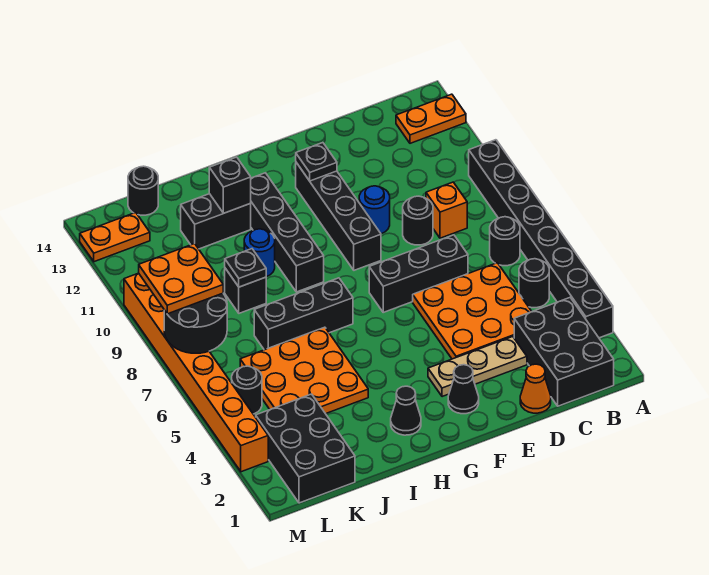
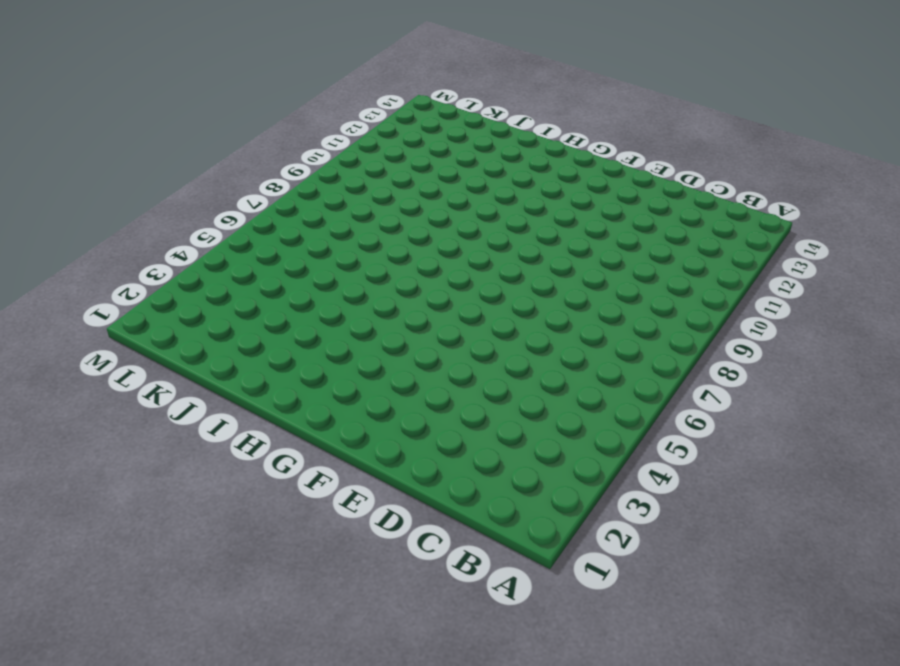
none -> black 1x8 brick [469,140,613,338]
none -> orange 1x2 plate [396,94,466,143]
none -> black 2x3 brick [514,298,614,406]
none -> black 1x1 round brick [519,259,549,308]

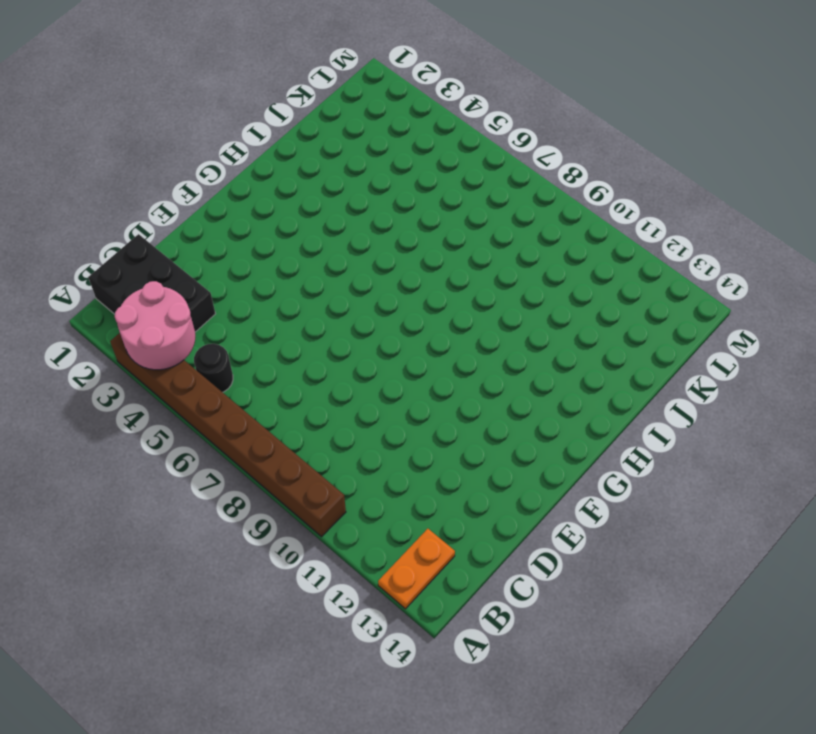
brown 1x8 brick [110,333,346,537] -> black 1x8 brick [469,140,613,338]
pink 2x2 round brick [115,281,195,370] -> none
none -> black 1x1 round brick [490,217,520,266]
none -> orange 3x3 plate [413,263,532,359]
none -> orange 1x1 brick [426,182,467,238]
none -> orange 1x1 cone [520,364,551,413]

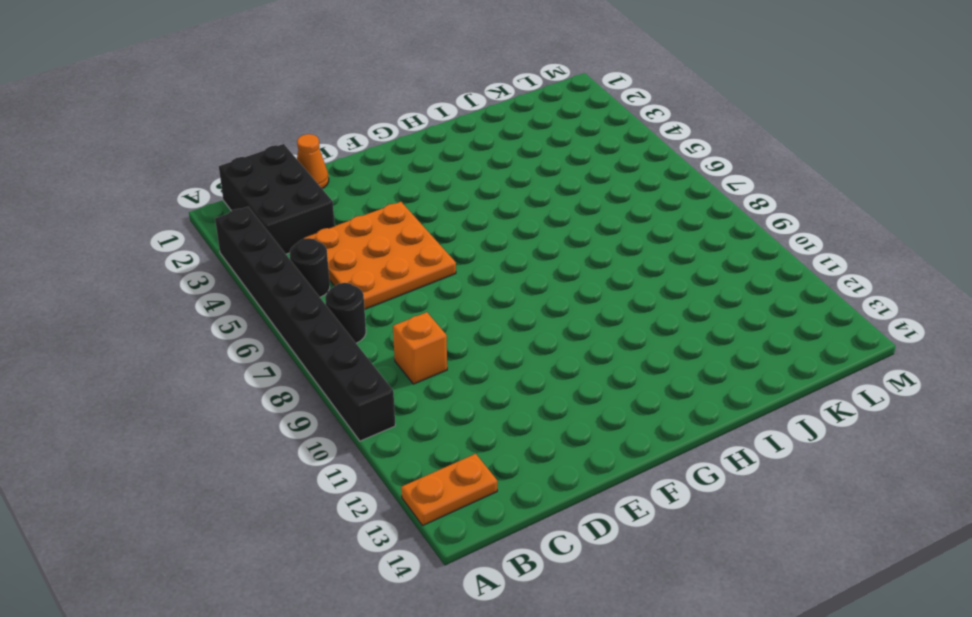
none -> tan 1x3 plate [428,337,527,397]
none -> black 1x3 brick [369,235,468,312]
none -> black 1x1 round brick [403,196,433,245]
none -> blue 1x1 round brick [359,186,390,234]

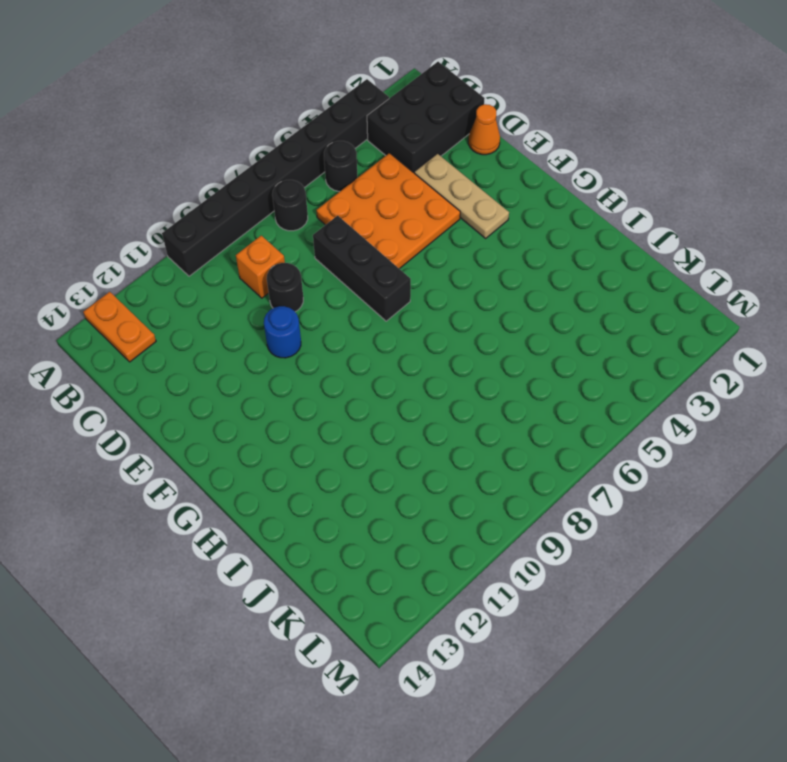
none -> black 1x1 cone [448,365,479,414]
none -> black 1x4 brick [296,163,381,270]
none -> black 1x1 cone [391,386,421,435]
none -> black 1x3 brick [254,278,353,350]

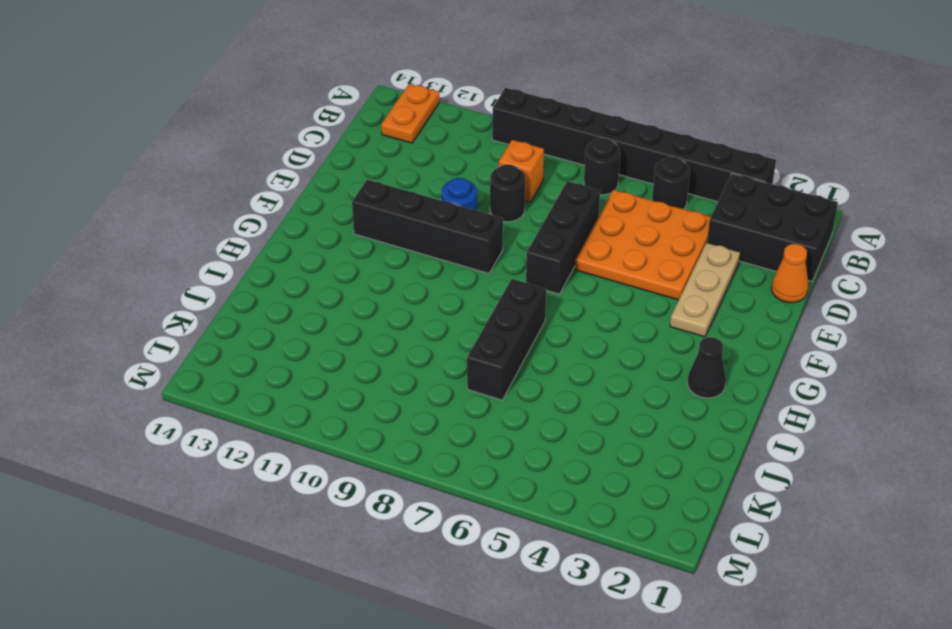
none -> black 1x1 cone [448,365,479,414]
none -> black 1x4 brick [250,173,324,292]
none -> orange 3x3 plate [240,327,368,414]
none -> blue 1x1 round brick [244,229,275,277]

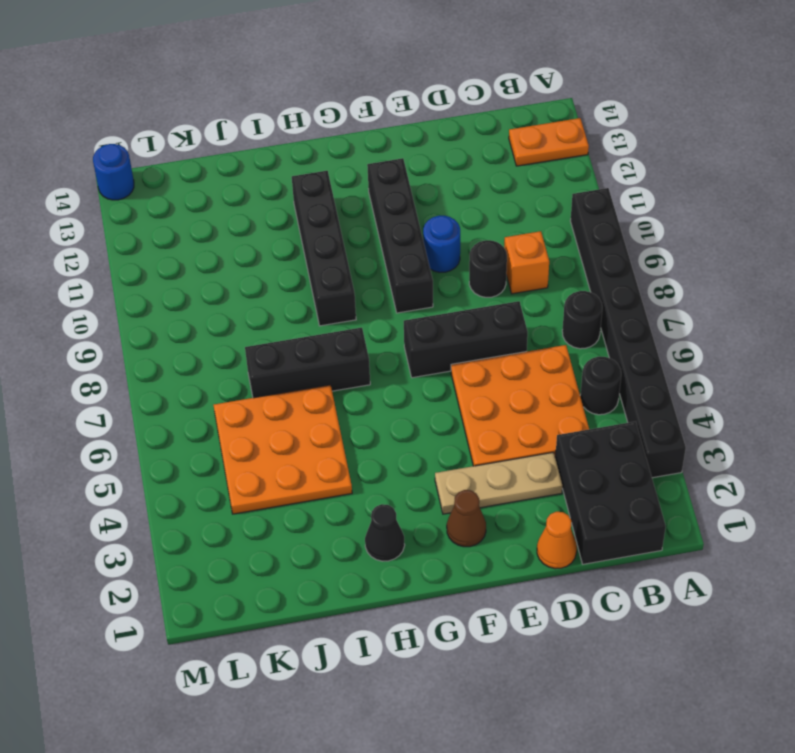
brown 1x1 cone [447,490,486,547] -> black 1x1 cone [448,365,479,414]
blue 1x1 round brick [93,144,134,200] -> blue 1x1 round brick moved to [244,229,275,277]
none -> black 1x2 brick [181,194,251,249]
none -> black 1x1 brick [225,268,266,313]
none -> black 2x3 brick [256,394,355,503]
none -> black 1x1 round brick [128,166,158,215]

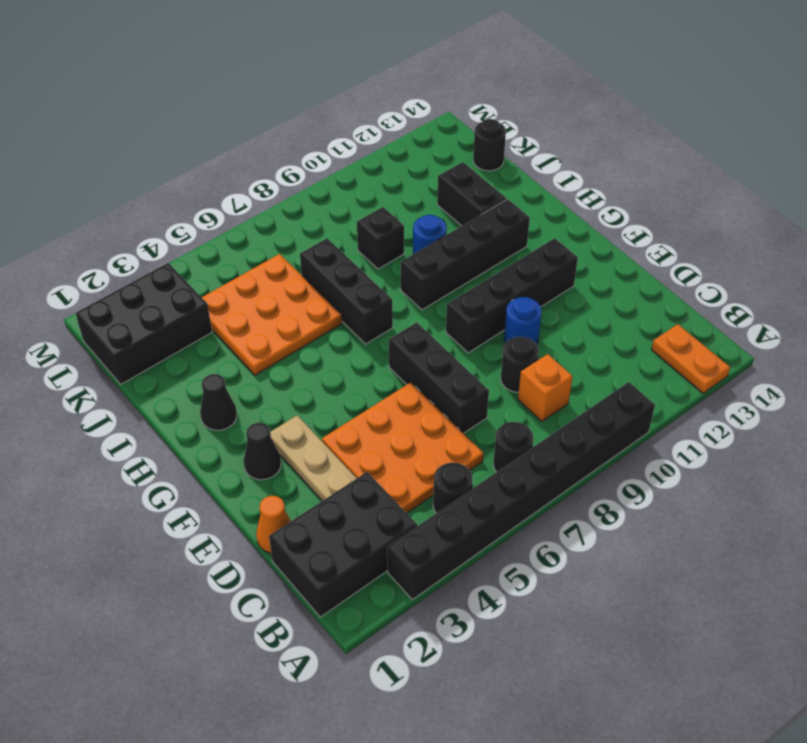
none -> black 1x1 round brick [232,366,262,414]
none -> orange 1x2 plate [80,212,150,262]
none -> orange 1x8 brick [124,273,268,472]
none -> black 1x1 plate [296,143,337,181]

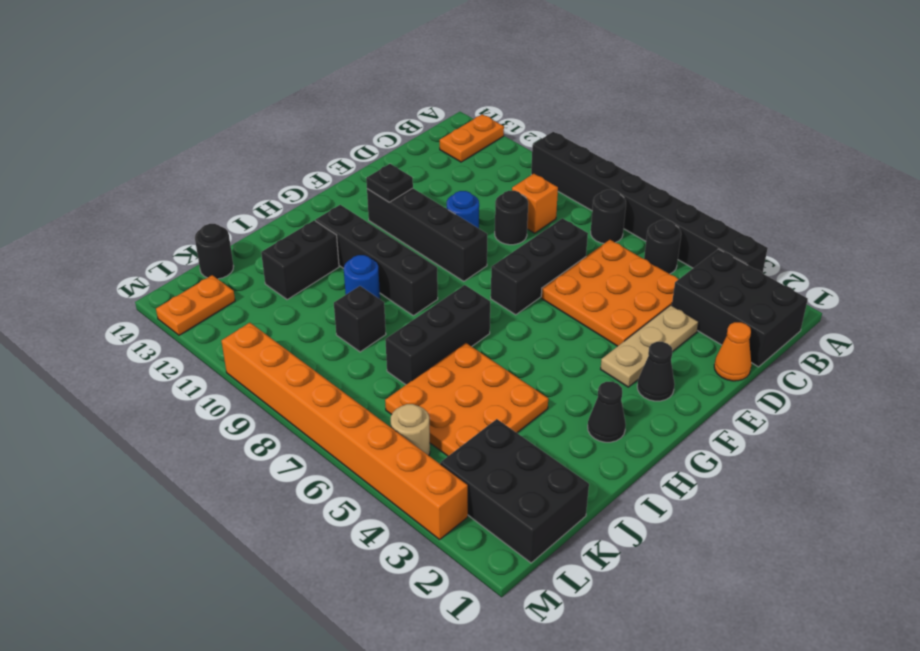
tan 1x1 round brick [391,404,430,455] -> black 1x1 round brick [232,366,262,414]
none -> black 1x1 brick [209,157,251,213]
none -> black 1x1 plate [225,249,266,287]
none -> black 2x2 round brick [164,293,227,353]
none -> orange 2x2 plate [139,244,223,314]

